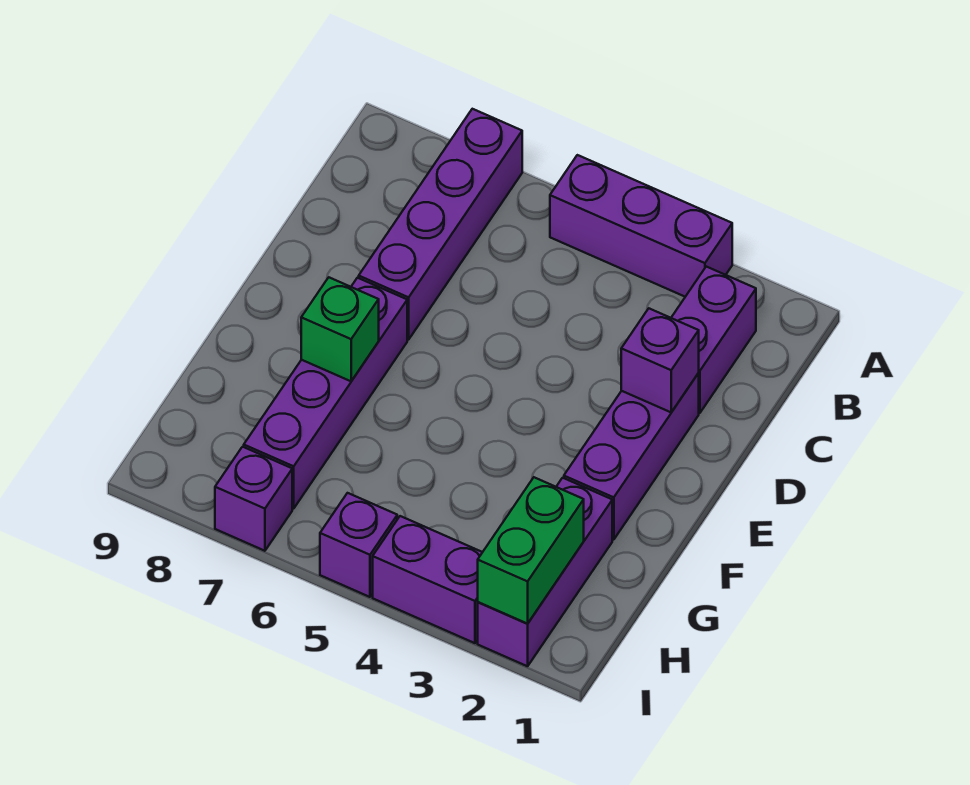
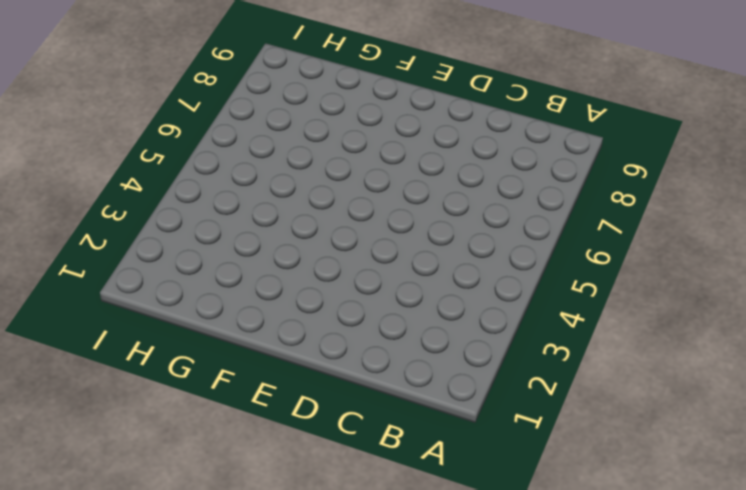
none -> purple 1x3 brick [550,155,732,297]
none -> purple 1x4 brick [359,109,522,340]
none -> purple 1x2 brick [671,267,756,413]

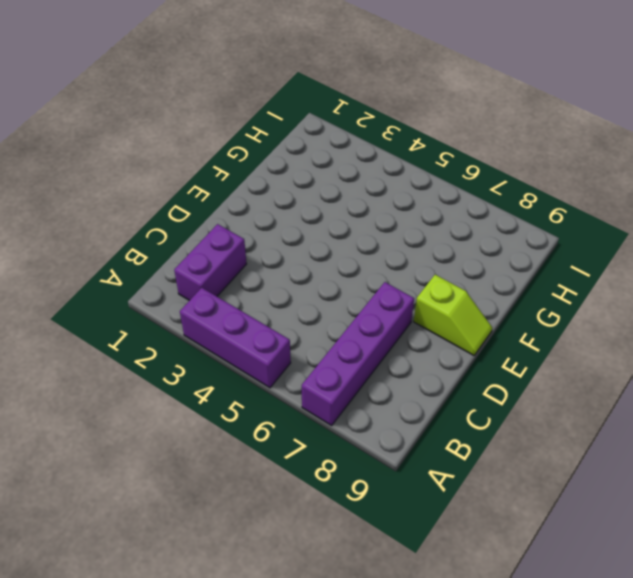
lime 1x2 slope [414,275,492,355] -> none
none -> purple 1x3 brick [564,373,699,540]
none -> purple 1x4 brick [244,278,407,508]
none -> purple 1x3 brick [478,478,612,666]

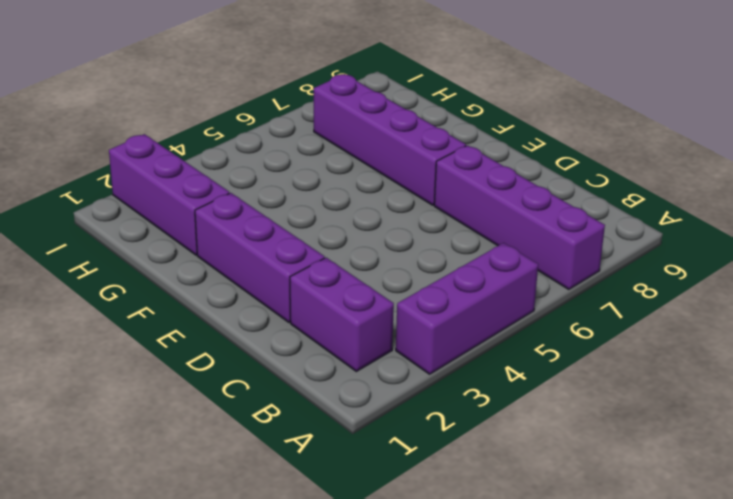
none -> purple 1x2 brick [373,516,482,643]
none -> purple 1x1 brick [320,493,397,597]
none -> purple 1x1 brick [215,447,292,551]

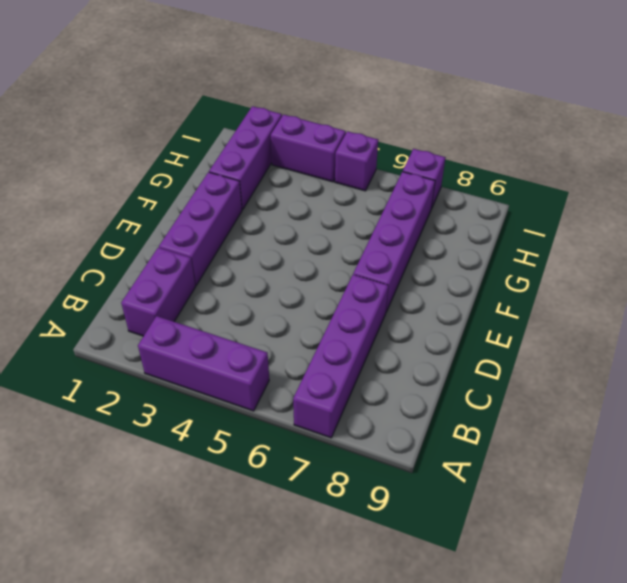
none -> purple 1x1 brick [621,309,699,412]
none -> green 1x1 brick [301,277,379,381]
none -> green 1x2 brick [478,477,584,624]

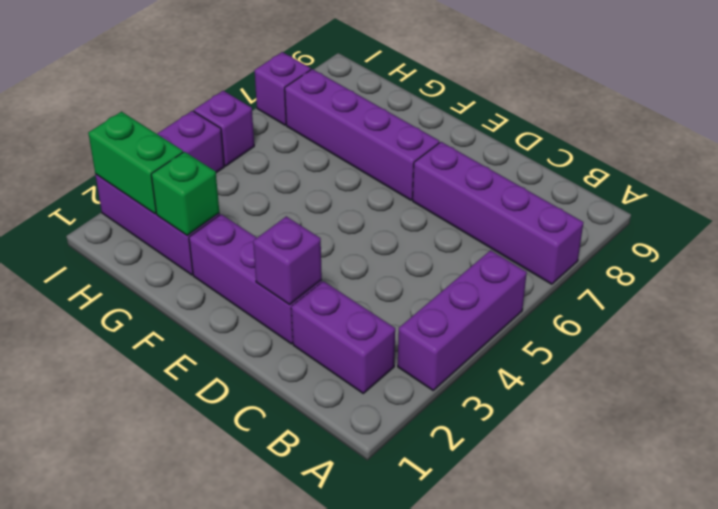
green 1x1 brick [151,152,219,236] -> green 1x1 brick moved to [301,277,379,381]

